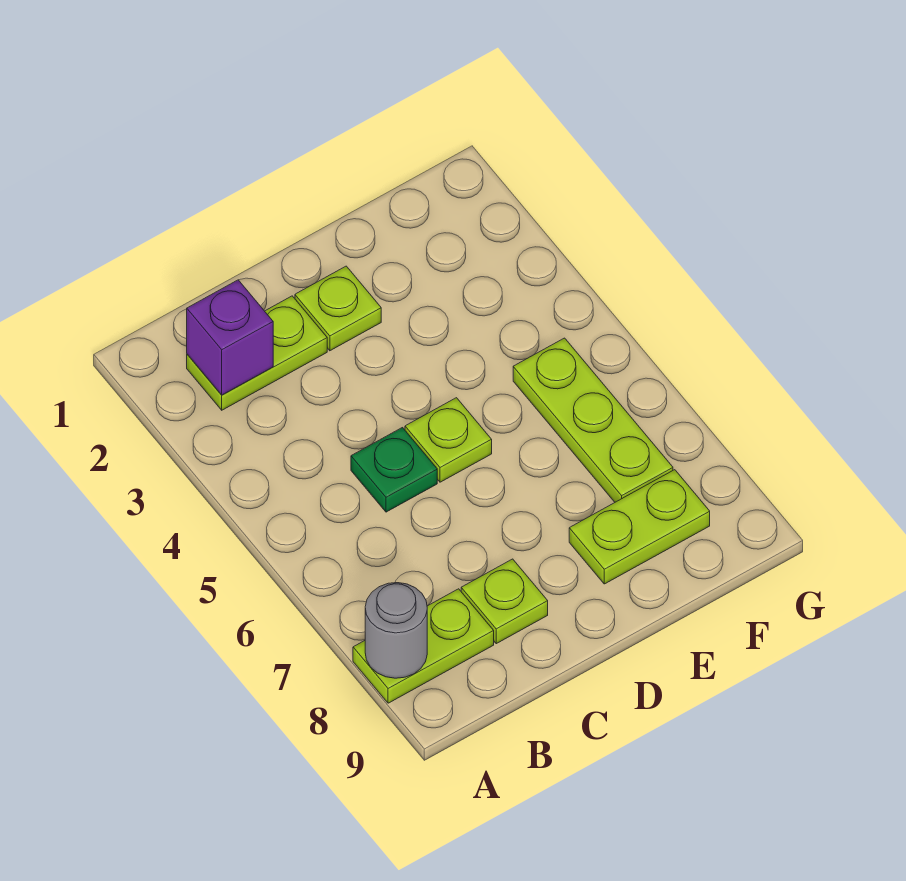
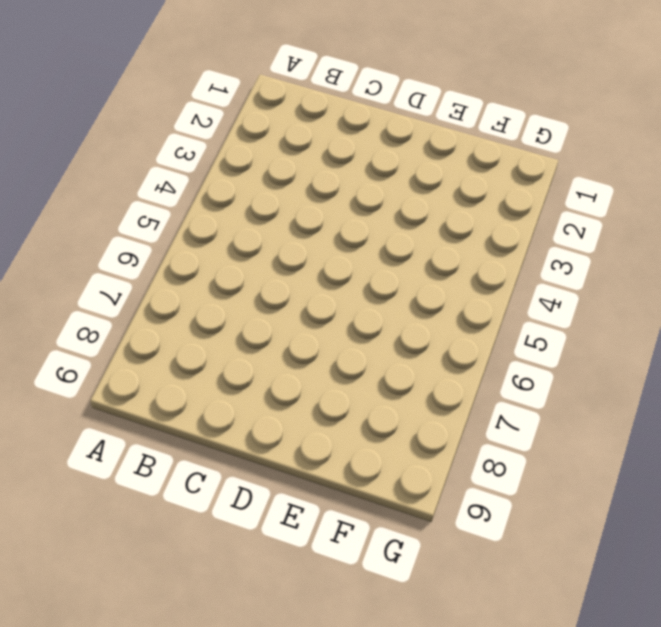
none -> lime 1x2 plate [353,589,494,703]
none -> lime 1x2 plate [187,296,327,410]

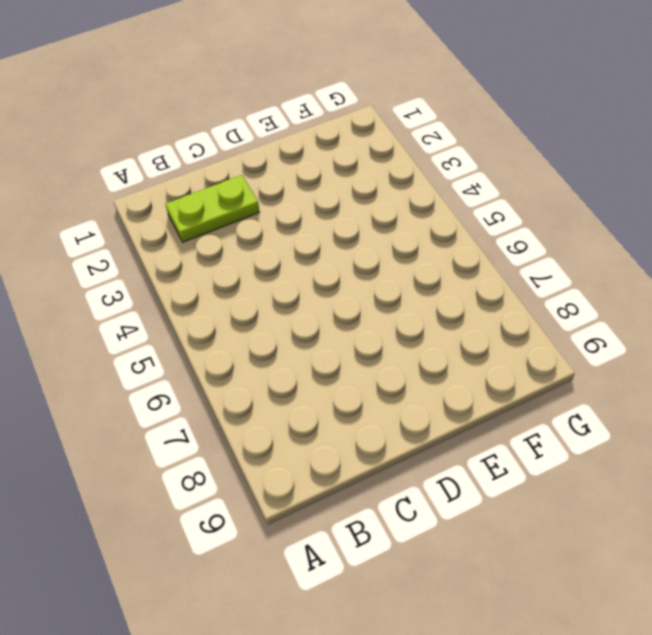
none -> lime 1x2 plate [353,589,494,703]
none -> green 1x1 plate [351,428,437,512]

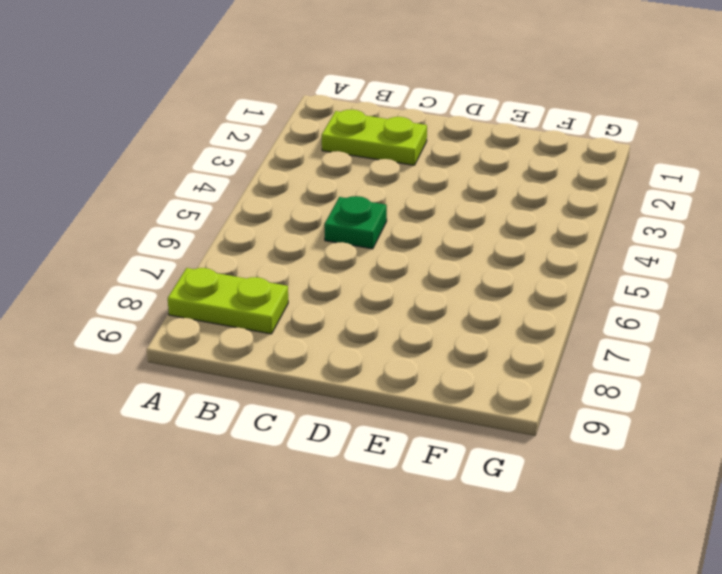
none -> lime 1x1 plate [461,559,548,644]
none -> lime 1x1 plate [295,266,381,351]

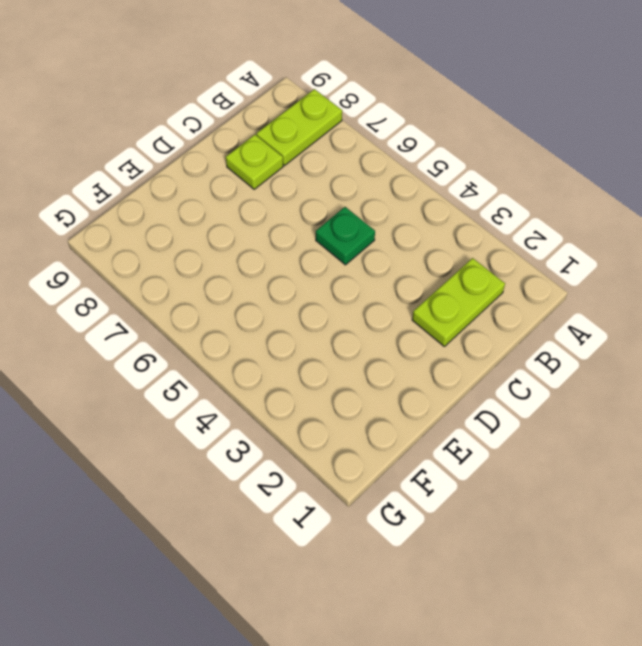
none -> lime 1x1 plate [295,266,381,351]
none -> lime 1x1 plate [405,398,492,482]

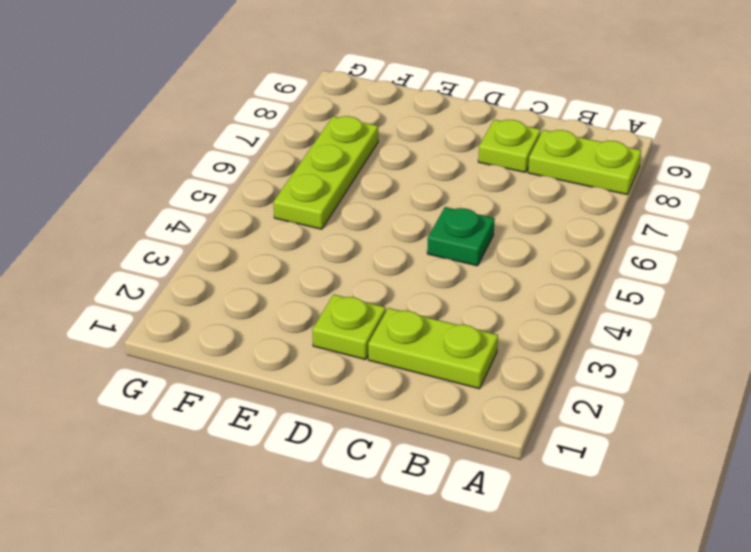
none -> lime 1x1 plate [405,398,492,482]
none -> lime 1x2 plate [569,470,710,584]

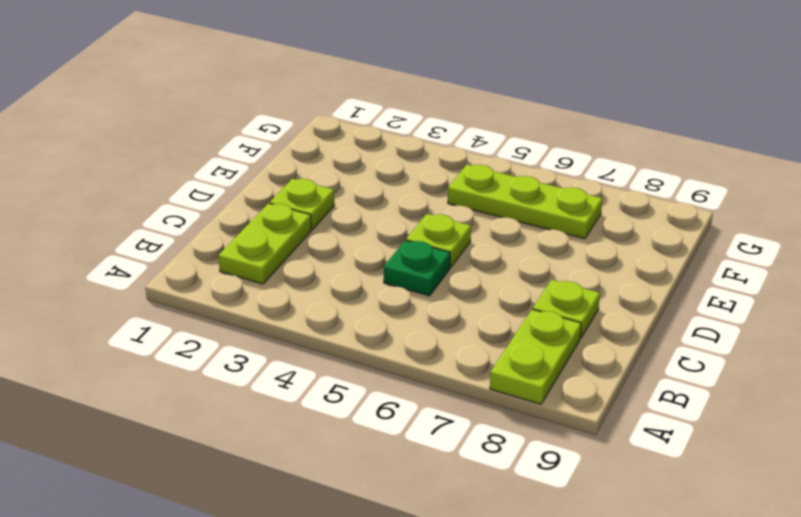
none -> lime 1x2 plate [569,470,710,584]
none -> grey 1x1 round brick [365,583,427,678]

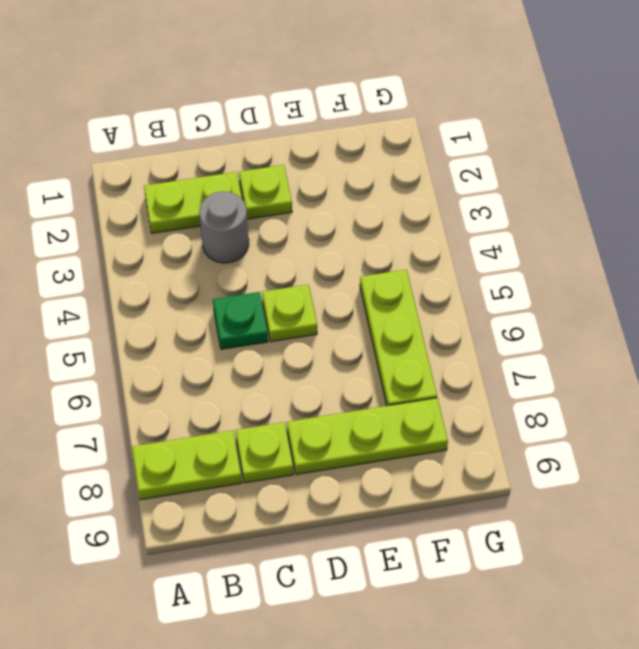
grey 1x1 round brick [199,192,249,263] -> grey 1x1 round brick moved to [365,583,427,678]
lime 1x3 plate [287,398,448,474] -> lime 1x2 plate [569,470,710,584]
none -> purple 1x1 brick [187,280,273,395]

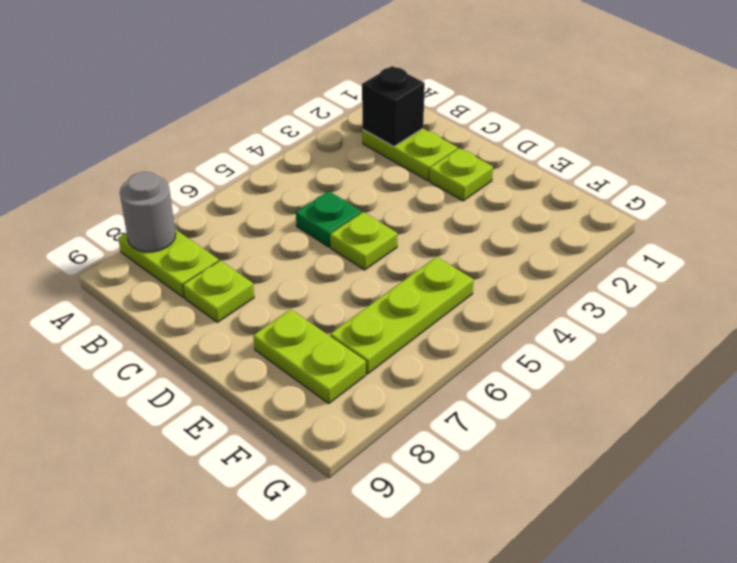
black 1x1 brick [362,66,425,146] -> purple 1x1 brick [187,280,273,395]

